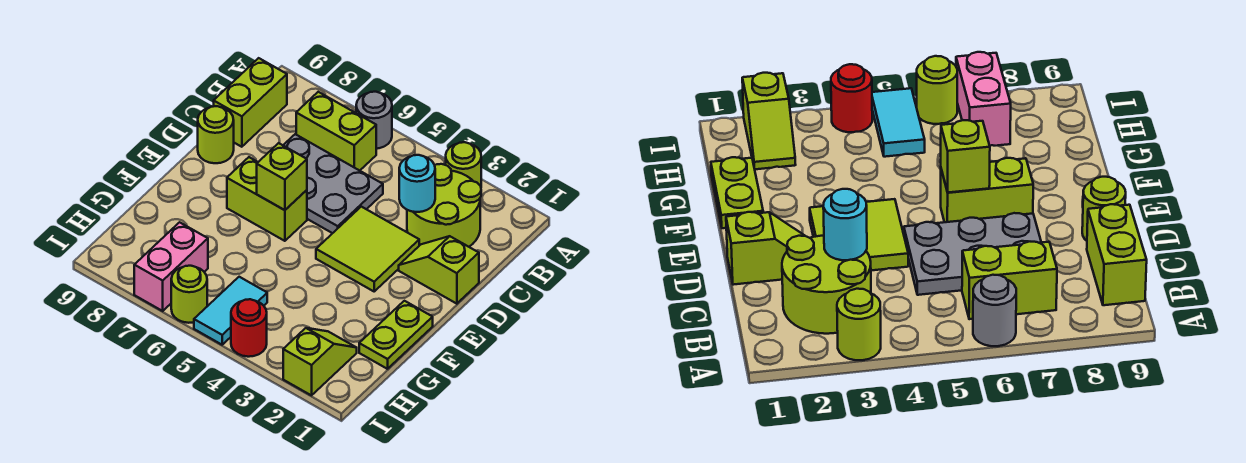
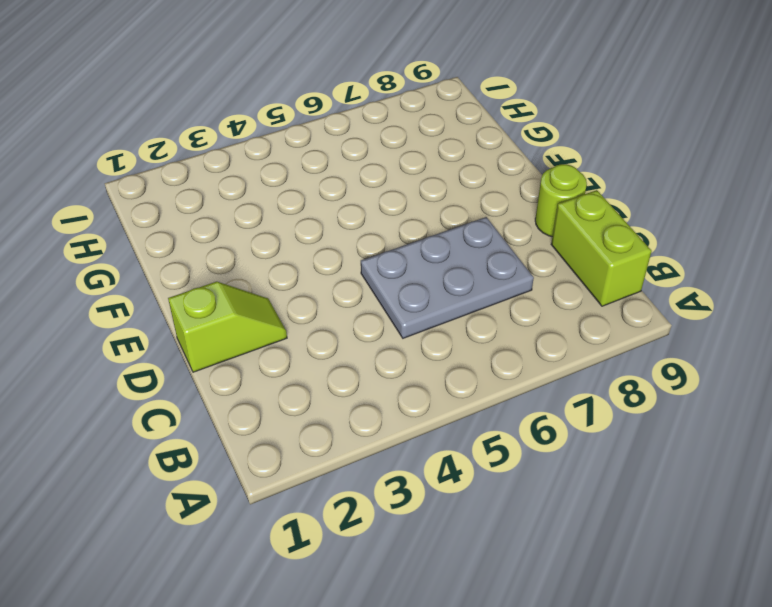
none -> lime 1x1 round brick [446,142,481,186]
none -> grey 1x1 round brick [356,92,392,149]
none -> lime 2x2 round brick [407,164,481,247]

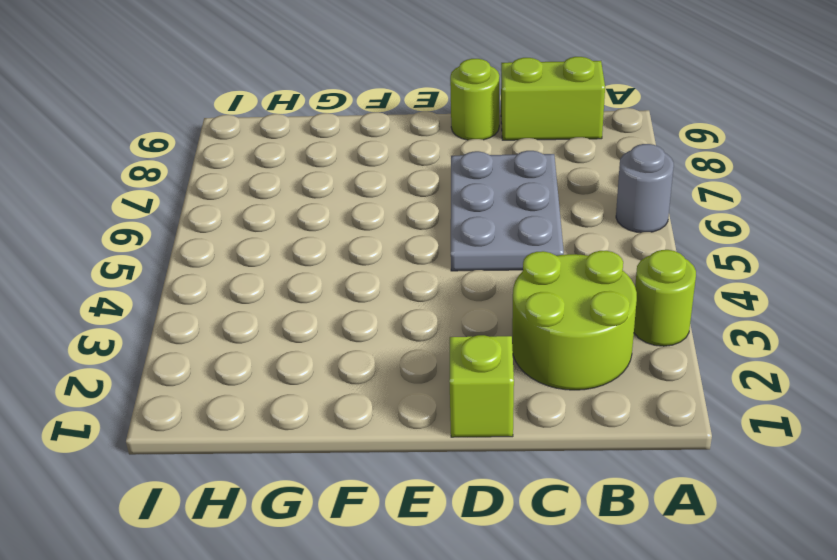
none -> lime 1x2 brick [296,92,376,171]
none -> lime 2x2 tile [316,207,419,291]
none -> lime 1x2 brick [227,157,307,241]

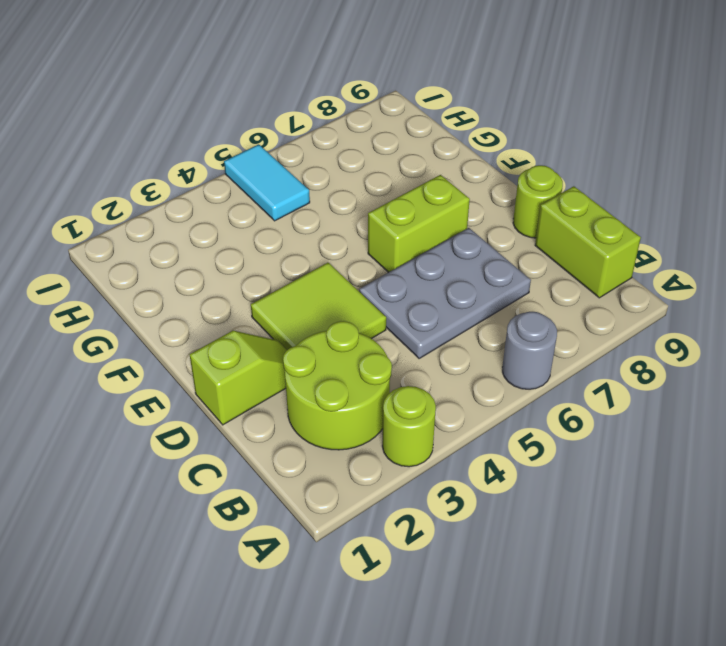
none -> lime 1x2 brick [296,92,376,171]
none -> lime 1x2 plate [359,301,433,369]
none -> lime 1x2 slope [283,328,357,395]

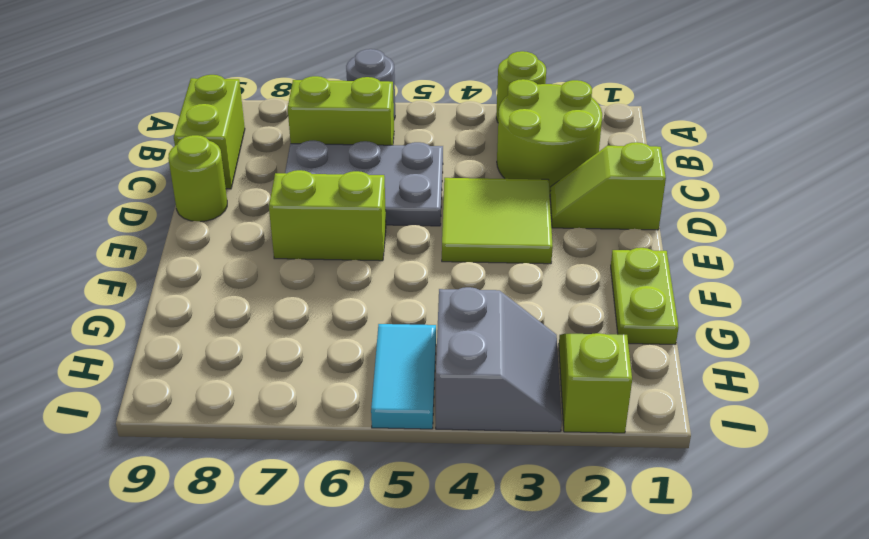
grey 2x2 slope [436,287,562,432] -> red 1x1 round brick [231,299,267,357]
none -> pink 1x2 brick [134,222,208,311]
none -> lime 1x1 round brick [171,266,207,323]
none -> cyan 1x1 round brick [399,155,435,212]

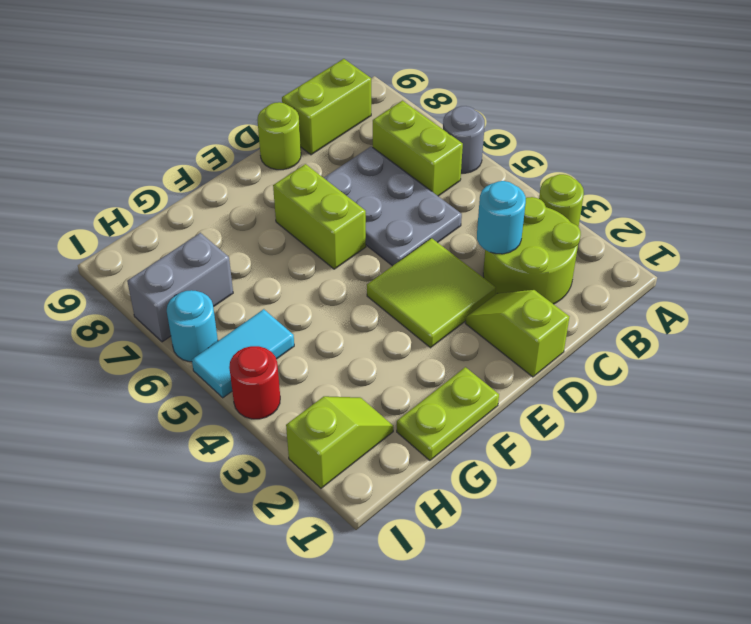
grey 1x2 brick [127,233,233,342] -> pink 1x2 brick [134,222,208,311]
cyan 1x1 round brick [167,290,218,362] -> lime 1x1 round brick [171,266,207,323]
none -> lime 1x1 brick [257,143,307,210]

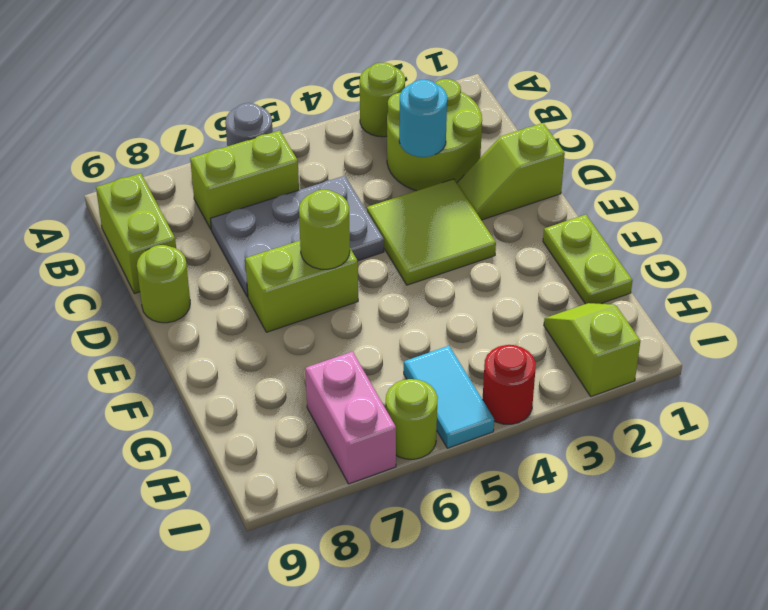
lime 1x1 round brick [299,190,350,269] -> lime 1x1 brick [257,143,307,210]

